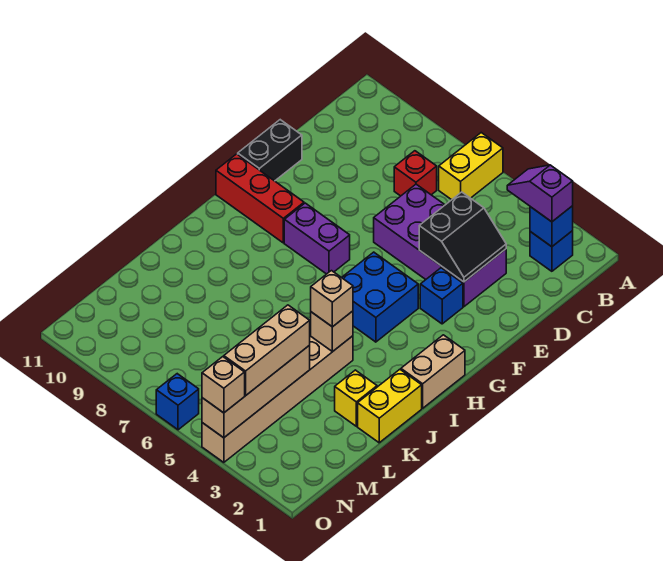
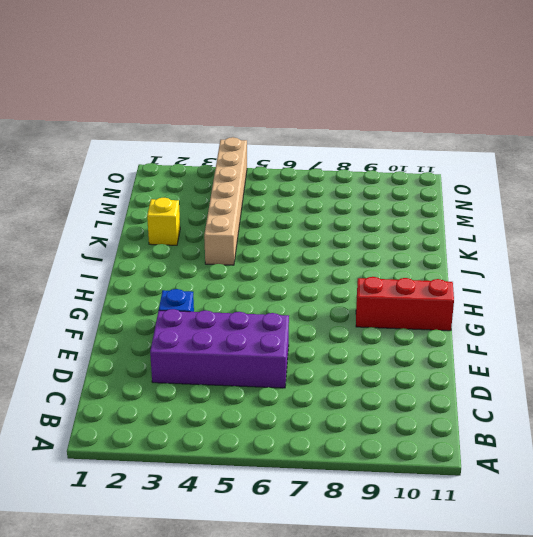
none -> yellow 1x2 brick [439,133,503,200]
none -> blue 1x1 brick [530,231,573,271]
none -> red 1x1 brick [394,151,437,196]

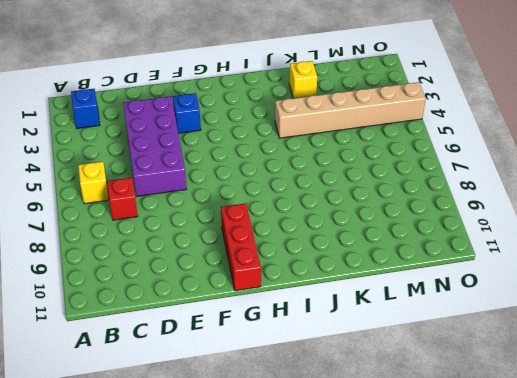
yellow 1x1 brick [78,162,109,204] -> yellow 1x2 brick [439,133,503,200]
none -> black 1x2 brick [238,120,302,181]
none -> blue 2x2 brick [342,252,418,342]
none -> purple 1x2 brick [284,203,350,274]

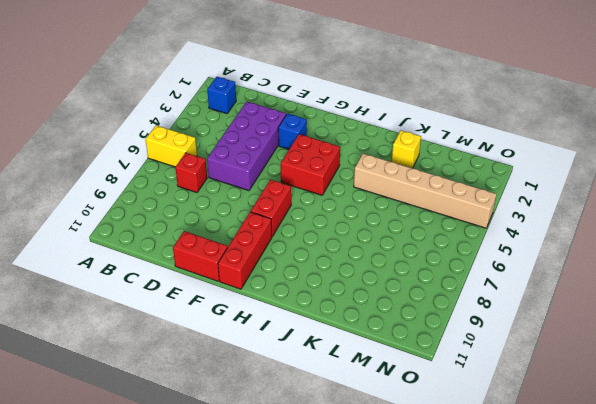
red 1x2 brick [173,231,228,281] -> black 1x2 brick [238,120,302,181]
red 2x2 brick [281,134,340,195] -> blue 2x2 brick [342,252,418,342]
red 1x2 brick [251,180,291,236] -> purple 1x2 brick [284,203,350,274]
none -> tan 1x2 brick [401,335,465,408]
none -> yellow 1x2 brick [358,369,422,443]
none -> blue 1x1 brick [156,374,199,430]

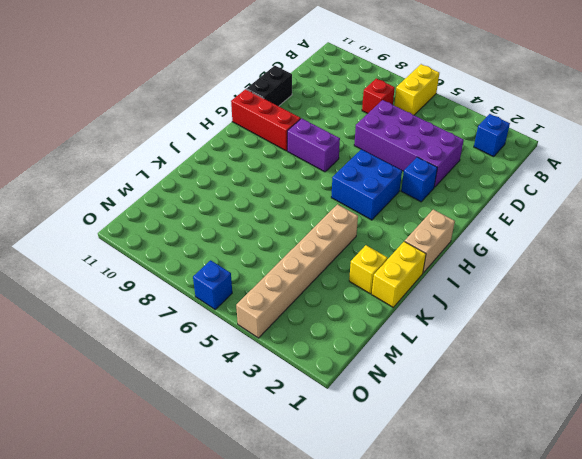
none -> blue 1x1 brick [530,206,573,247]
none -> black 2x2 slope [419,192,506,282]
none -> tan 1x1 brick [311,311,353,352]

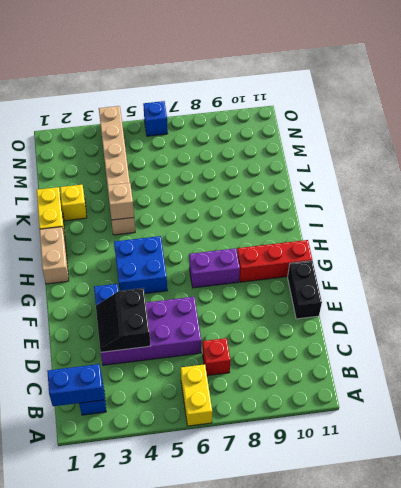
blue 1x2 brick [47,364,104,406] -> blue 1x1 brick [530,206,573,247]
none -> tan 1x4 brick [202,345,310,438]
none -> purple 1x2 slope [507,165,573,222]
none -> tan 1x1 brick [311,271,353,327]

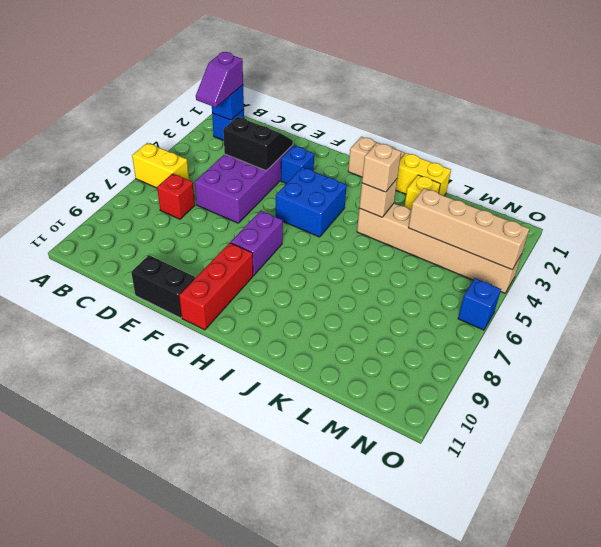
none -> tan 1x3 brick [224,305,310,396]
none -> tan 1x1 brick [202,357,245,413]

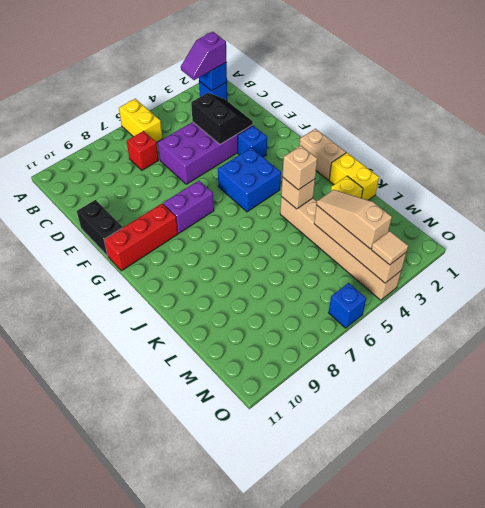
tan 1x3 slope [316,190,392,249] -> tan 1x3 brick [224,305,310,396]
tan 1x1 tile [371,231,408,265] -> tan 1x1 brick [202,357,245,413]

